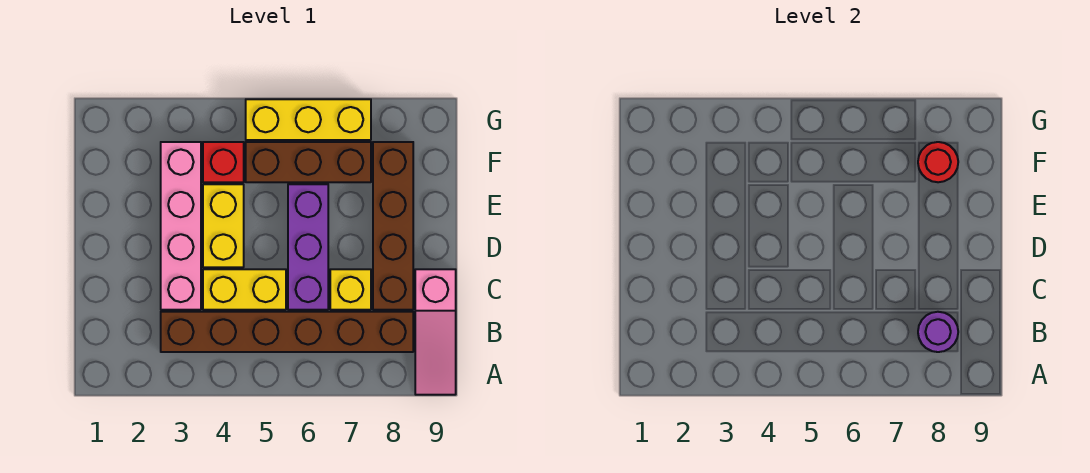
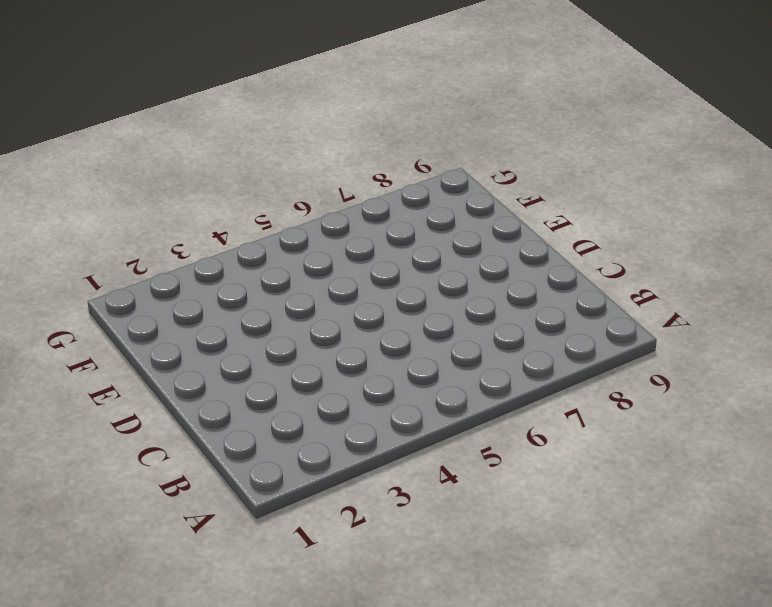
none -> pink 1x3 slope [415,269,456,395]
none -> brown 1x6 brick [161,312,413,352]
none -> pink 1x4 brick [161,142,201,310]

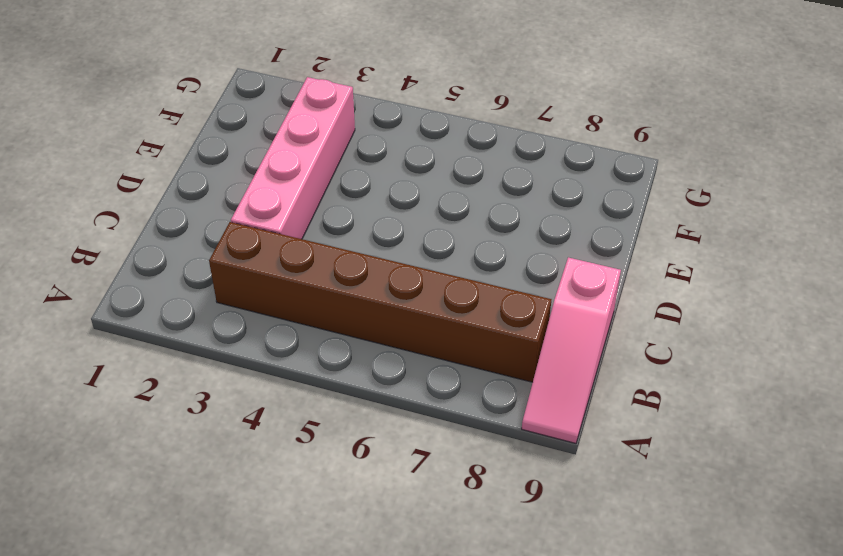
none -> yellow 1x2 brick [203,269,286,310]
none -> purple 1x3 brick [288,184,328,310]
none -> yellow 1x1 brick [330,269,371,310]

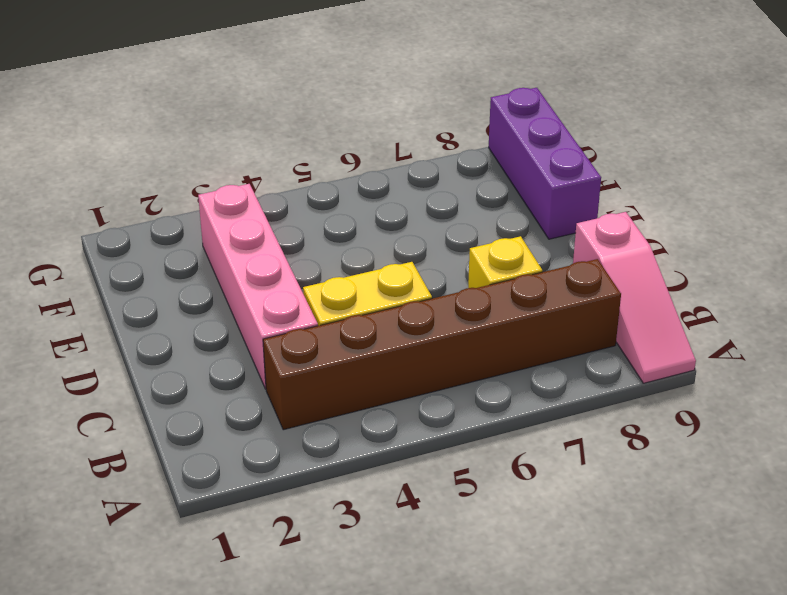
purple 1x3 brick [489,88,601,239] -> purple 1x3 brick moved to [288,184,328,310]
none -> brown 1x4 brick [373,142,413,310]
none -> yellow 1x2 brick [203,184,244,267]
none -> red 1x1 brick [203,142,244,182]

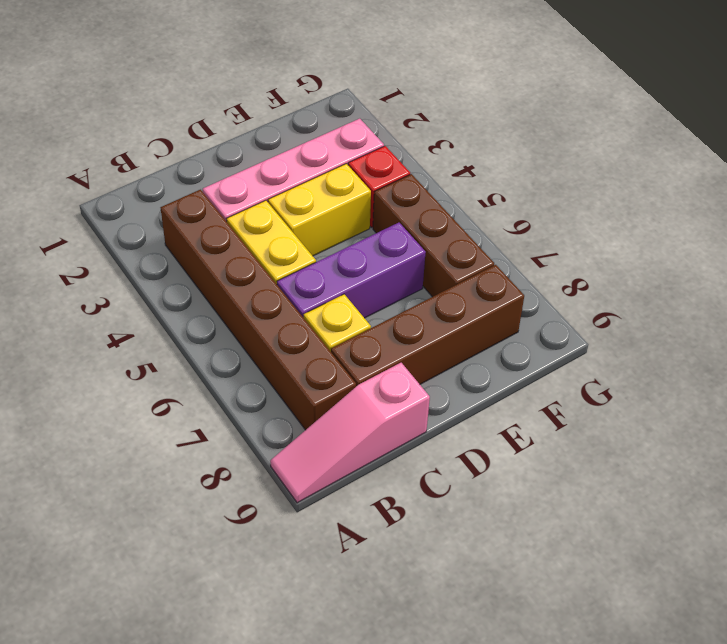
none -> yellow 1x3 brick [246,99,371,140]
none -> purple 1x1 round brick [918,312,958,352]
none -> red 1x1 round brick [918,142,958,182]

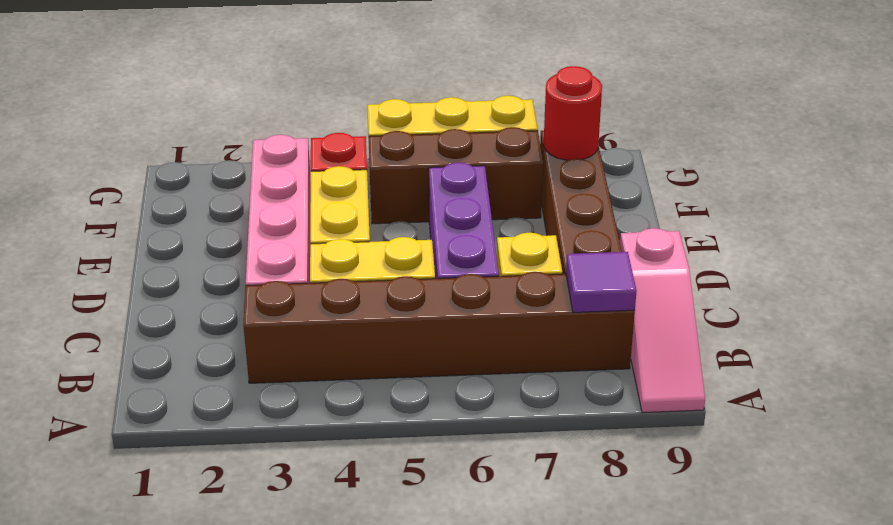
purple 1x1 tile [566,252,637,312] -> purple 1x1 round brick [918,312,958,352]

